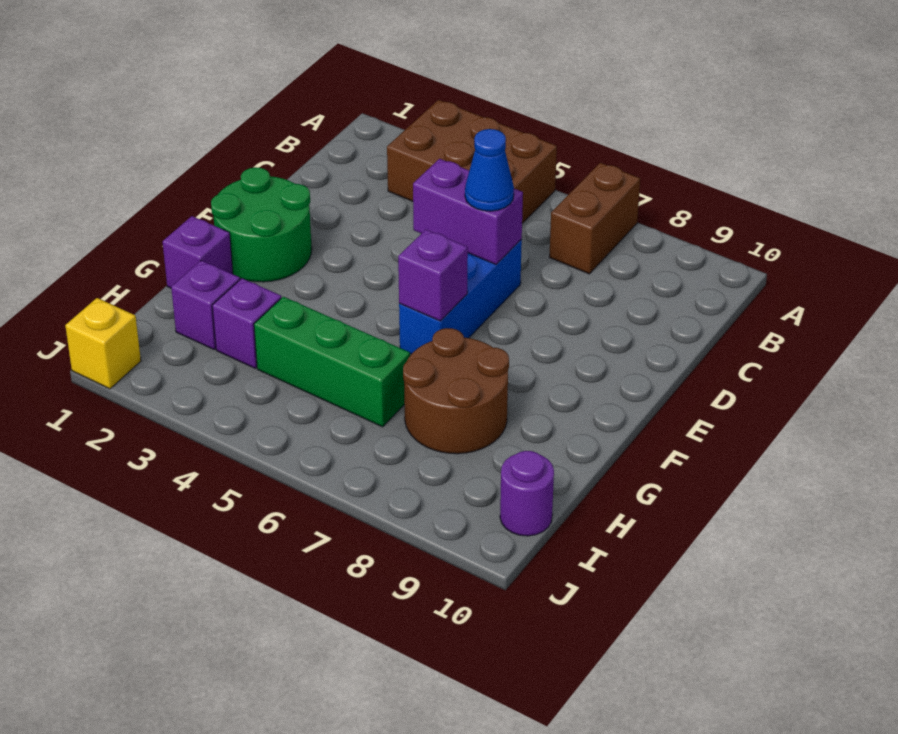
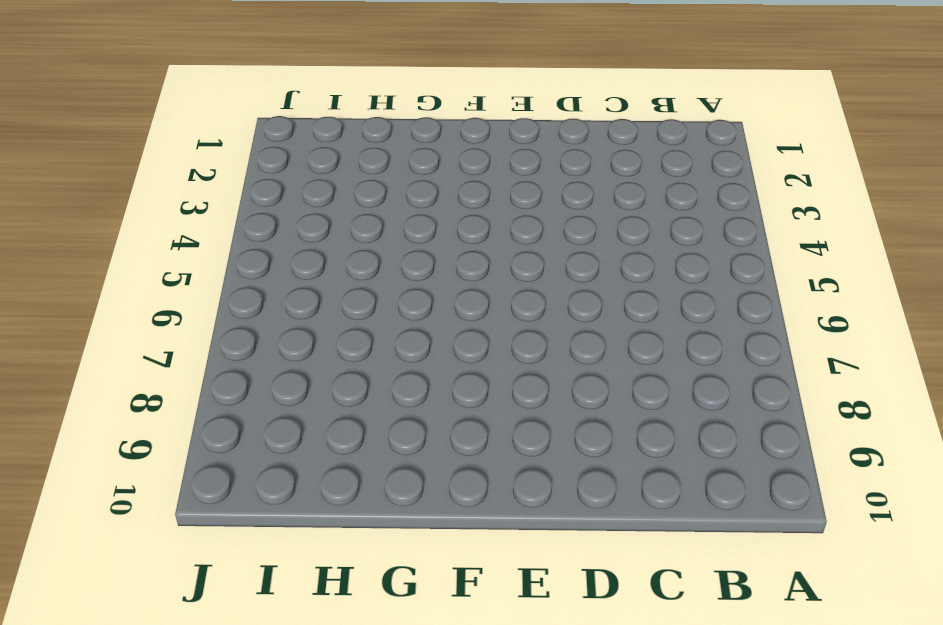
none -> brown 2x3 brick [387,100,557,223]
none -> brown 1x2 brick [549,163,640,274]
none -> blue 1x3 brick [399,240,522,354]

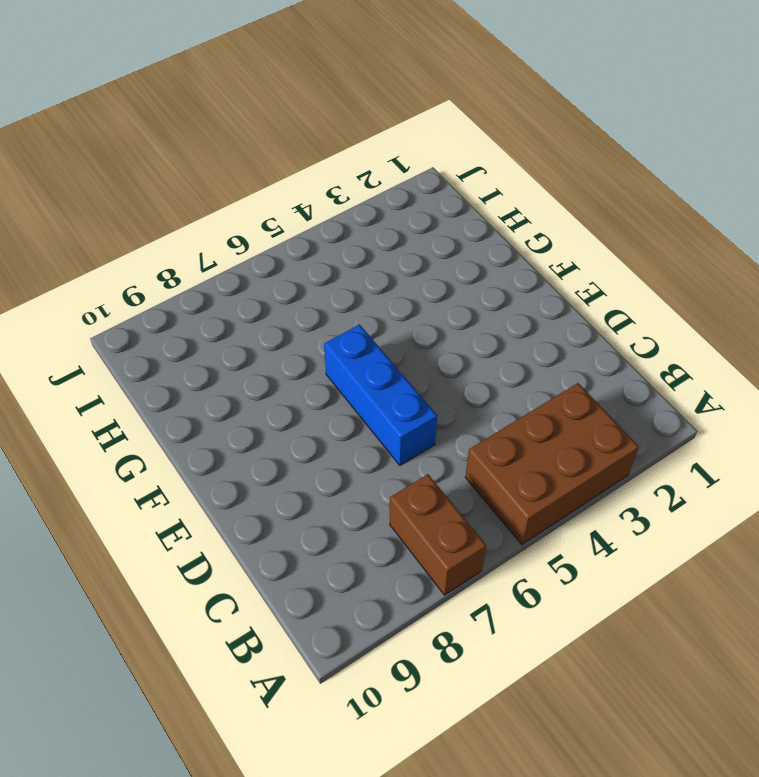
none -> green 2x2 round brick [211,167,312,282]
none -> purple 1x1 brick [163,216,233,288]
none -> brown 2x2 round brick [403,328,509,454]

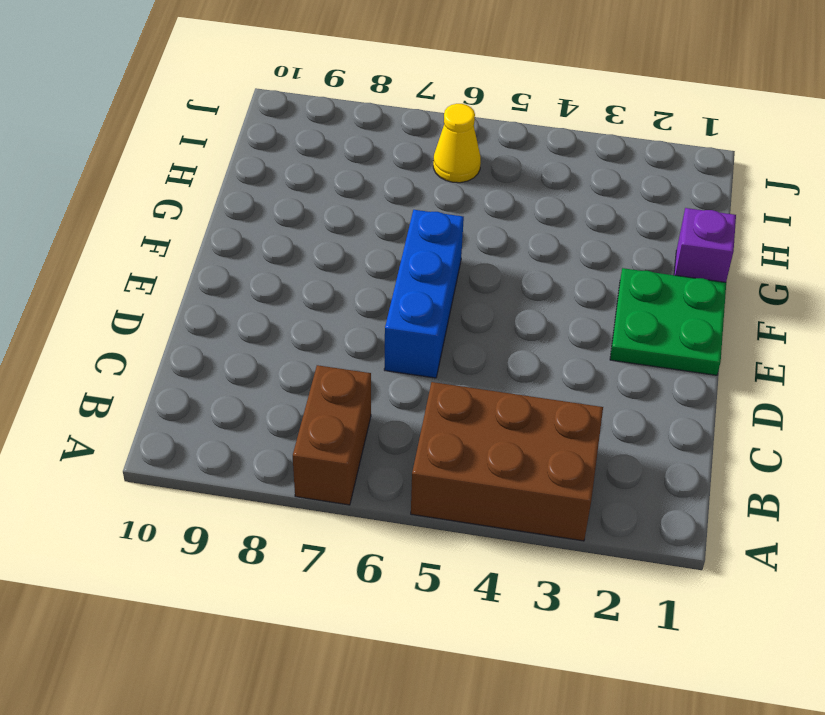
green 2x2 plate [610,268,726,375] -> green 2x2 round brick [211,167,312,282]
yellow 1x1 cone [433,104,481,183] -> none
none -> brown 2x2 round brick [403,328,509,454]
none -> purple 1x1 brick [171,260,240,349]
none -> purple 1x1 brick [212,278,281,368]

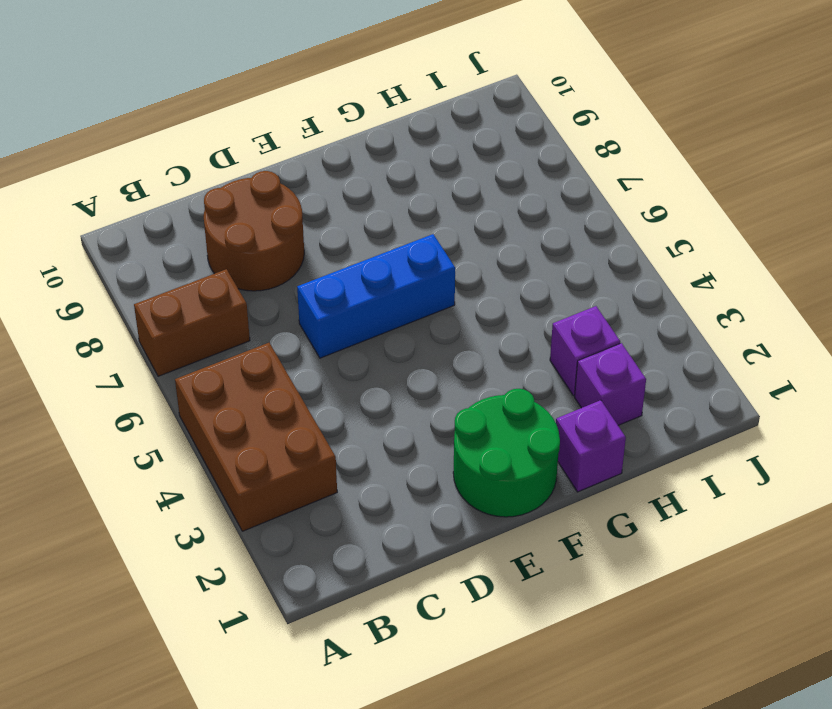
brown 2x2 round brick [204,171,304,291] -> brown 2x2 round brick moved to [403,328,509,454]
none -> green 1x3 brick [254,297,410,427]
none -> purple 1x1 round brick [500,451,554,536]
none -> yellow 1x1 brick [65,298,141,389]

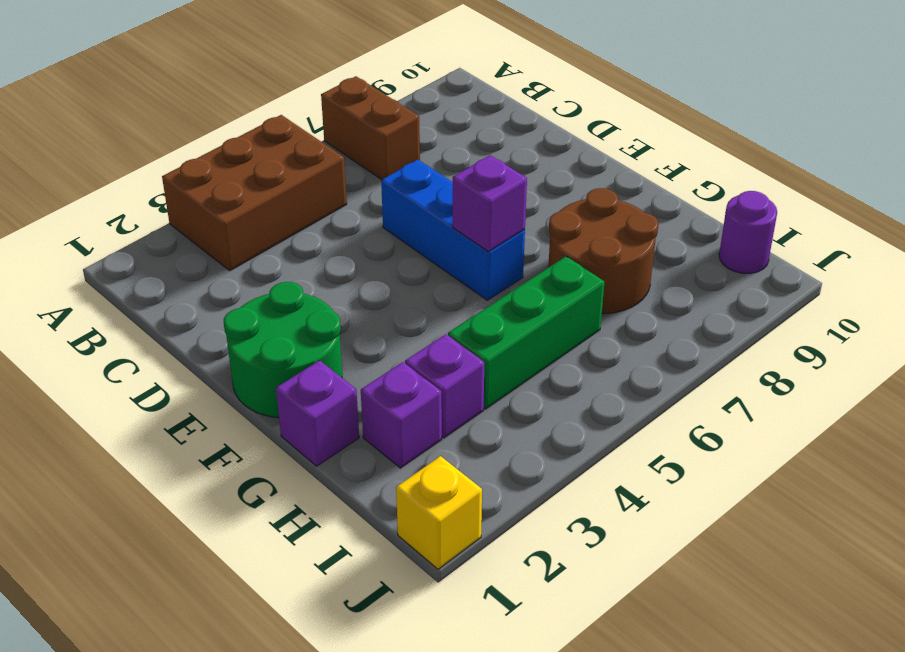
none -> purple 1x2 brick [413,159,523,264]
none -> blue 1x1 cone [465,129,514,211]

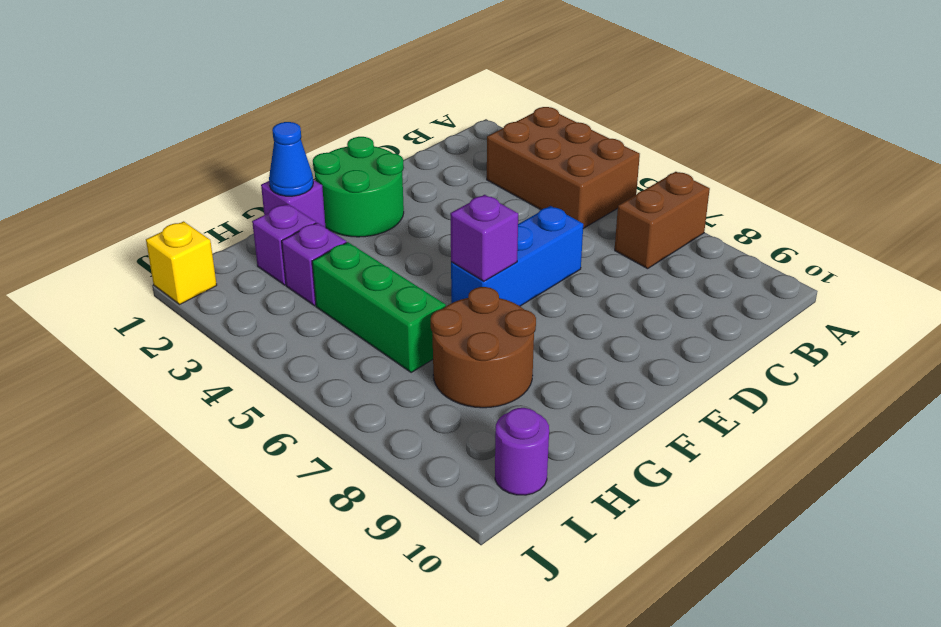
blue 1x1 cone [269,122,313,196] -> blue 1x1 cone moved to [465,129,514,211]
none -> purple 1x2 brick [413,159,523,264]

